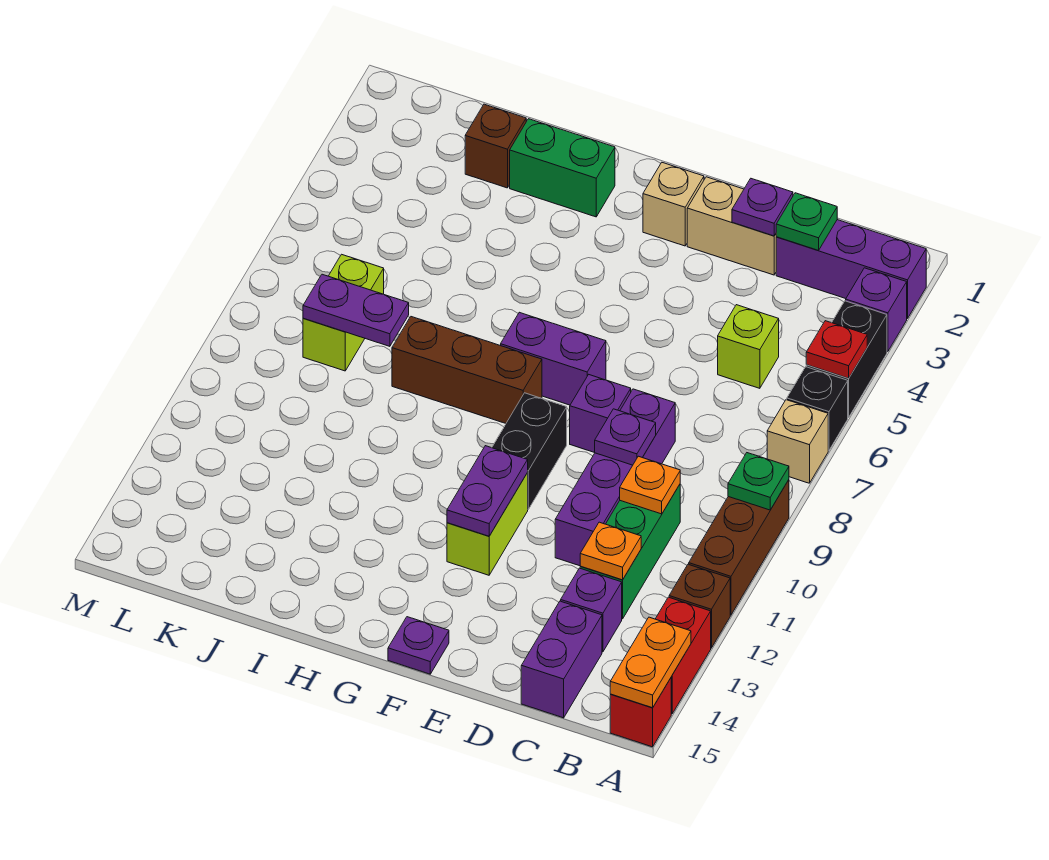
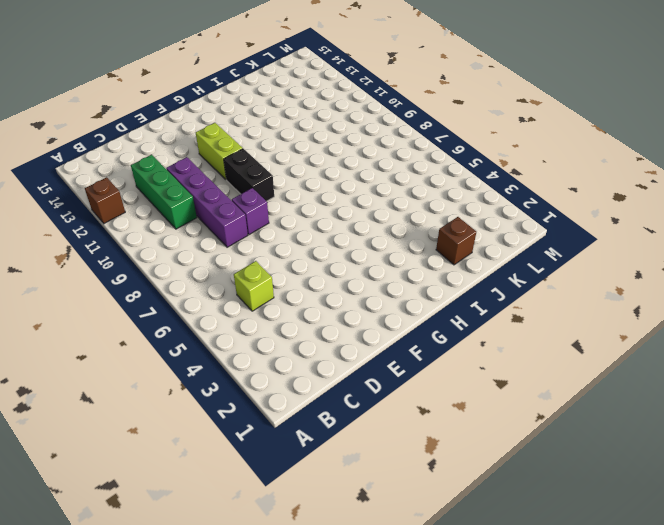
none -> purple 1x3 brick [776,220,926,319]
none -> purple 1x1 brick [846,268,907,352]
none -> black 1x2 brick [806,301,887,417]
none -> black 1x1 brick [787,367,848,450]

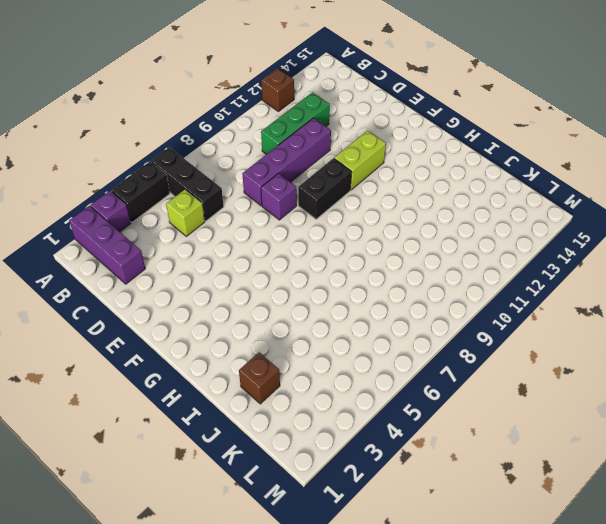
black 1x3 brick [151,147,224,221] -> black 1x1 brick [787,367,848,450]
none -> tan 1x1 brick [767,400,828,483]
none -> brown 1x3 brick [689,480,789,615]
none -> red 1x2 brick [656,597,711,714]
none -> red 1x1 brick [610,678,671,747]

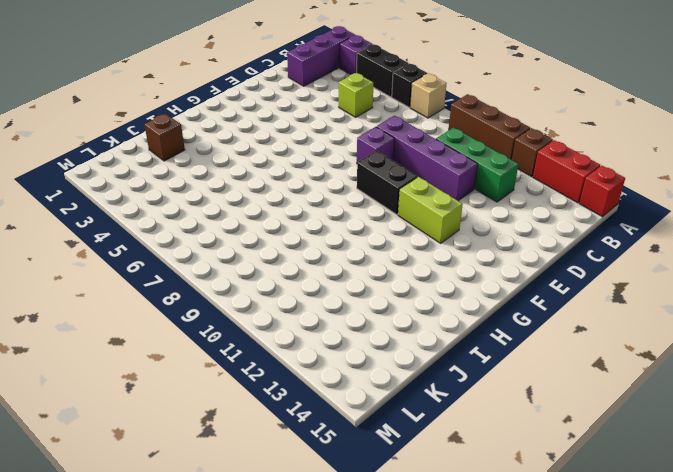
none -> purple 1x1 brick [561,568,622,652]
none -> purple 1x2 brick [521,601,602,718]
none -> tan 1x2 brick [687,177,776,275]
none -> tan 1x1 brick [643,163,704,246]

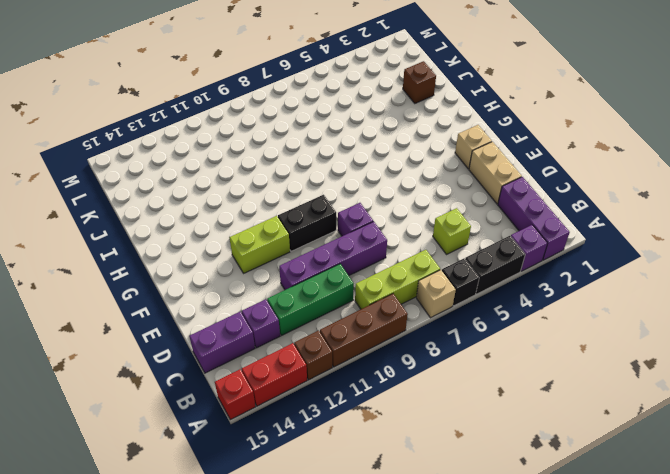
lime 1x3 brick [355,250,440,309] -> none
none -> purple 1x2 brick [501,312,606,405]
none -> purple 1x1 plate [388,617,449,674]
none -> brown 1x3 brick [392,317,542,423]
none -> green 1x2 brick [510,119,615,217]

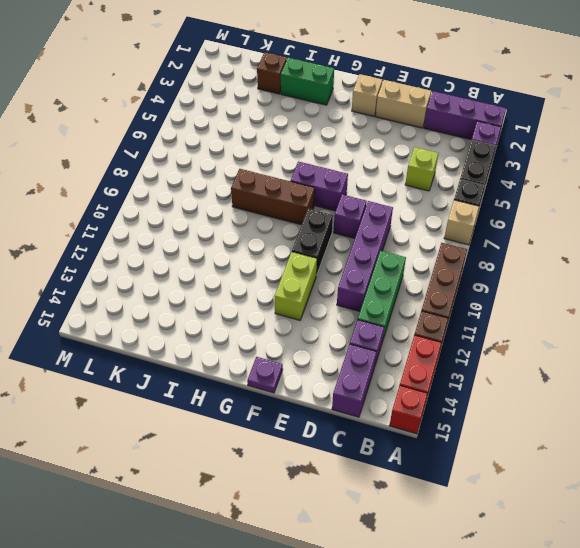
none -> lime 1x2 brick [303,254,384,371]
none -> red 1x1 plate [806,321,867,378]
none -> green 1x1 plate [728,453,789,510]
none -> orange 1x2 plate [610,617,691,708]

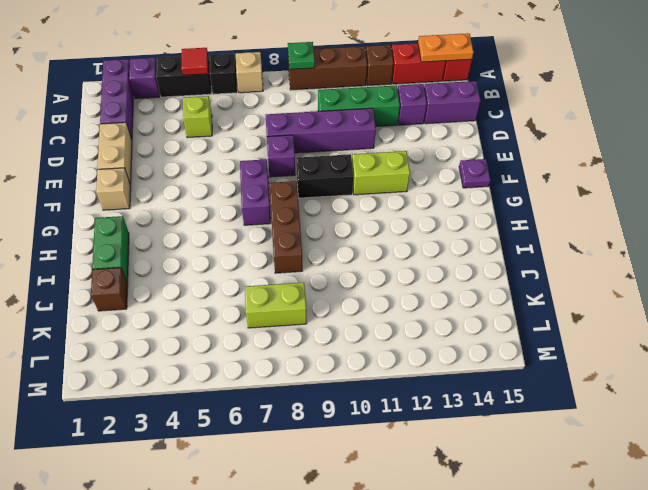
red 1x1 tile [182,48,208,75] -> red 1x1 plate [806,321,867,378]
none -> green 1x1 plate [776,193,837,250]
none -> orange 1x1 plate [620,456,680,514]
none -> orange 1x1 plate [580,522,641,580]
none -> purple 1x1 plate [732,179,793,236]

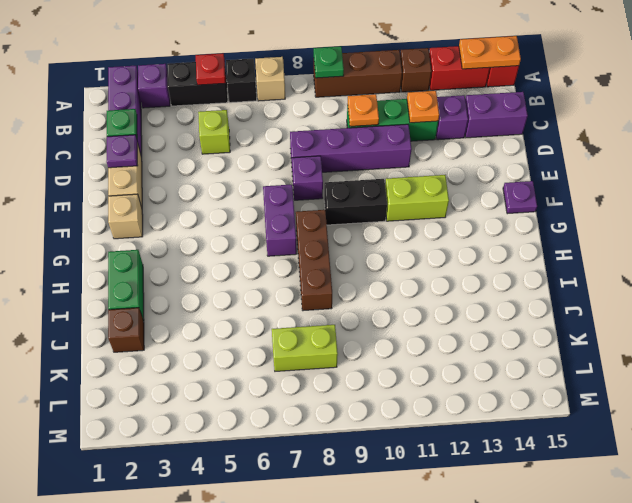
none -> purple 1x1 plate [595,409,656,465]
none -> purple 1x2 plate [447,446,528,536]
none -> purple 1x2 plate [303,274,409,346]

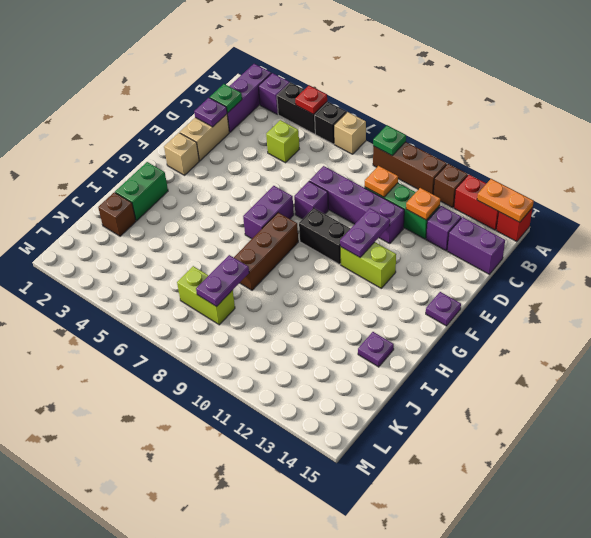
purple 1x2 plate [340,208,390,257] -> purple 1x2 plate turned to [447,446,528,536]
purple 1x1 plate [358,332,394,367] -> purple 1x1 plate moved to [595,409,656,465]

